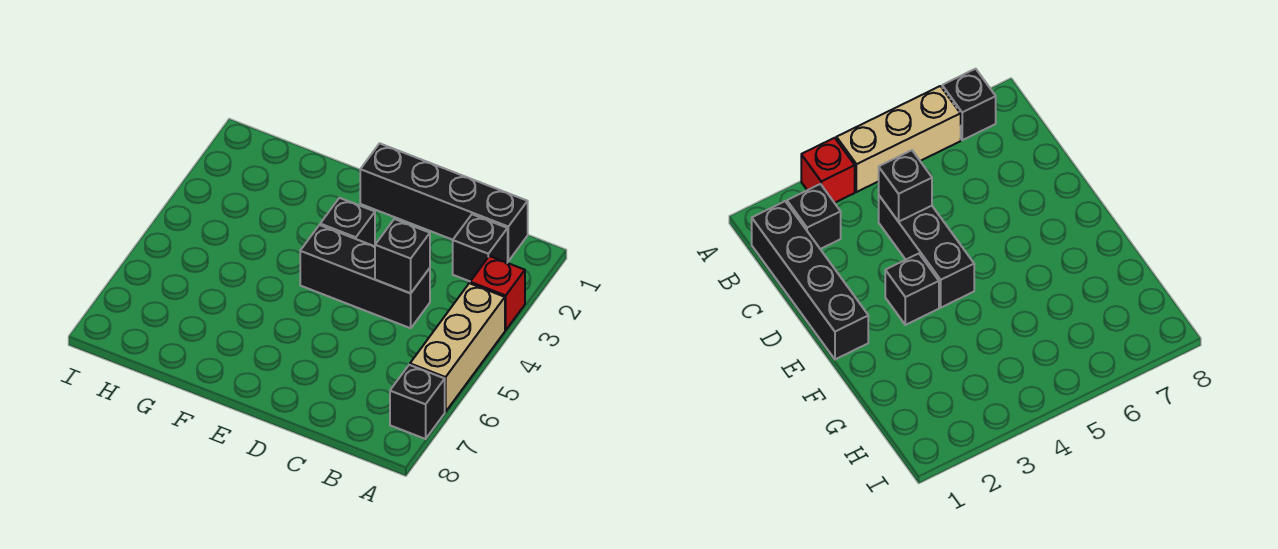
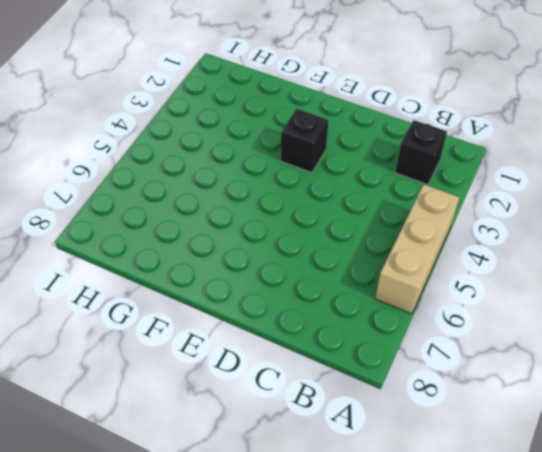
none -> red 1x1 brick [470,256,525,330]
none -> black 1x1 brick [390,365,445,439]

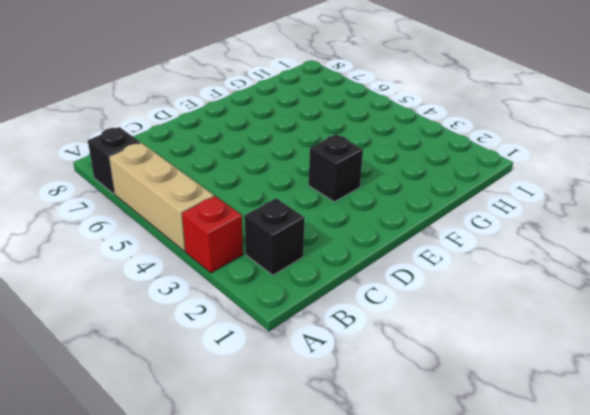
none -> black 1x4 brick [360,143,528,261]
none -> black 1x3 brick [300,225,430,328]

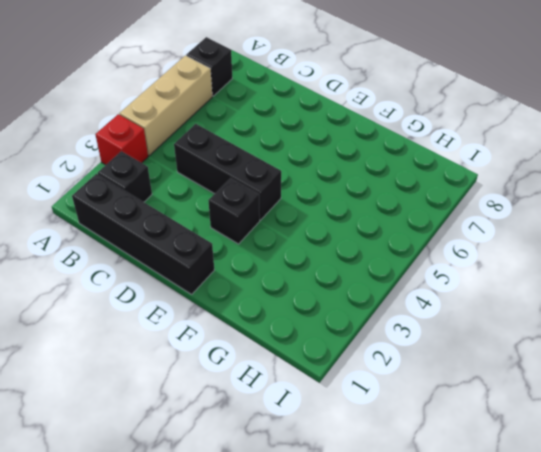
none -> black 1x1 brick [375,219,430,293]

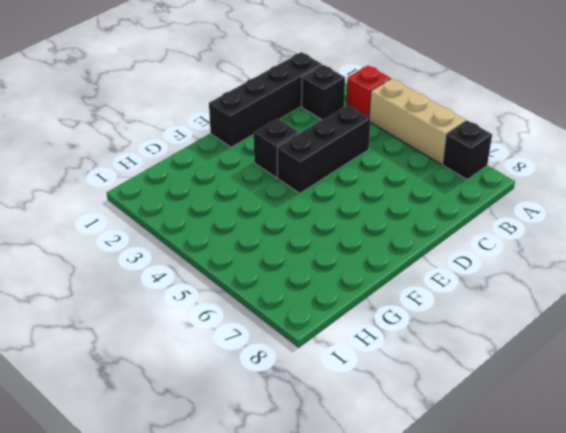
none -> black 1x1 brick [375,219,430,293]

